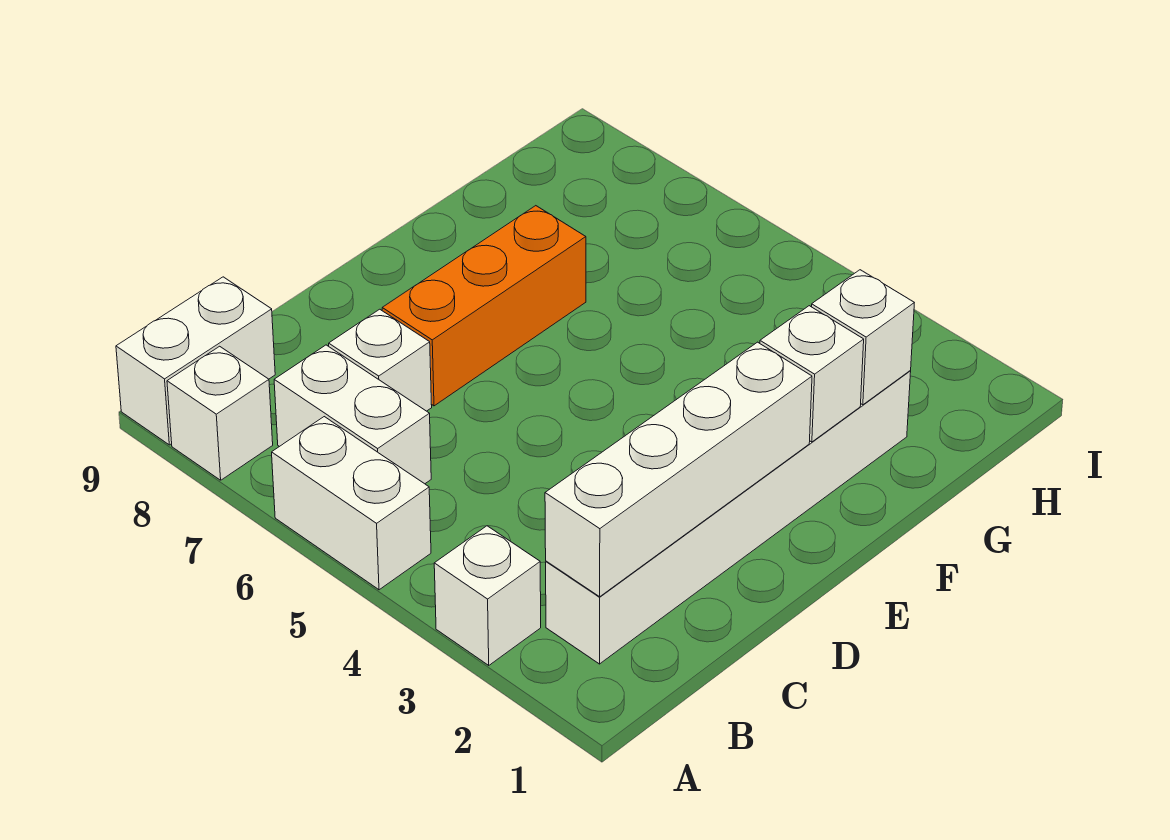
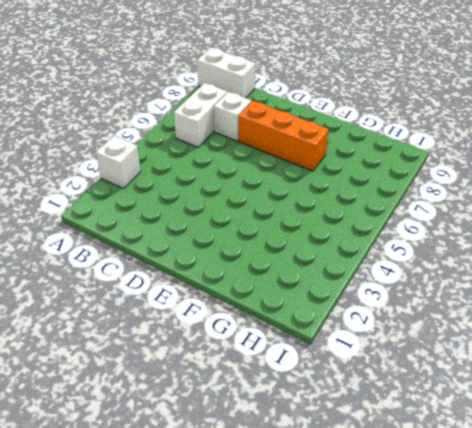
none -> white 1x2 brick [272,417,431,590]
none -> white 1x1 brick [167,346,273,480]

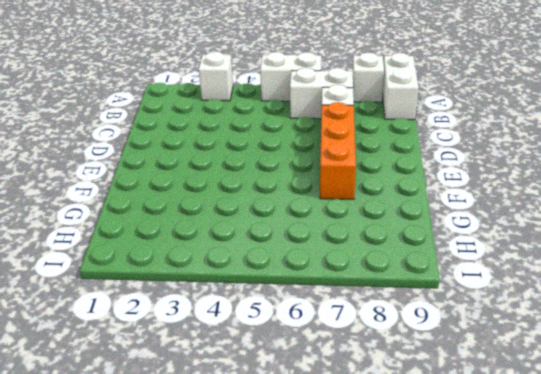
none -> white 1x6 brick [546,371,911,664]
none -> white 1x4 brick [545,342,812,597]

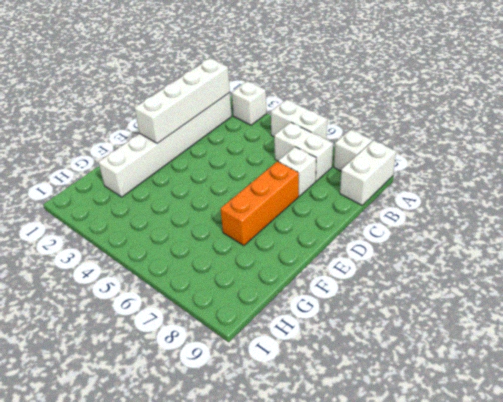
none -> white 1x1 brick [760,306,864,442]
none -> white 1x1 brick [812,270,914,405]

